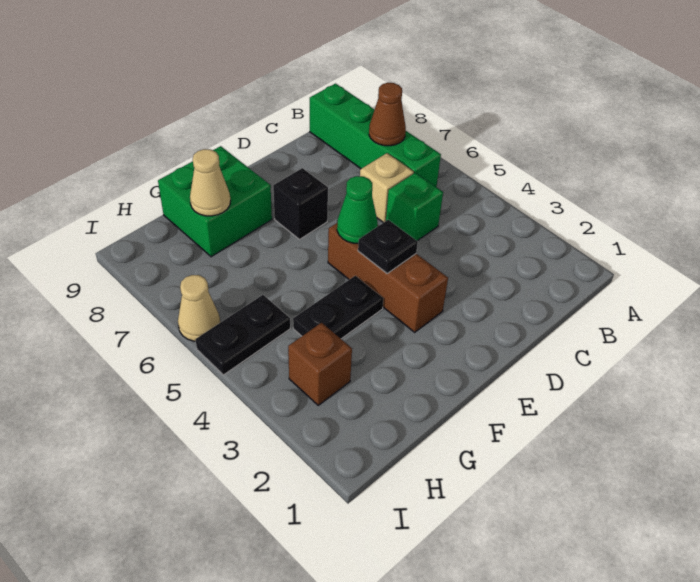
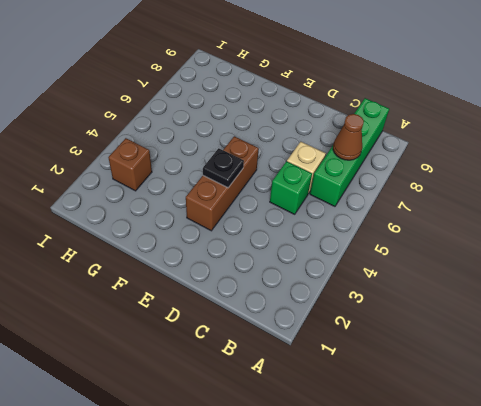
none -> black 1x1 brick [273,168,328,239]
none -> black 1x2 plate [293,276,383,339]
none -> green 2x2 brick [158,146,272,257]

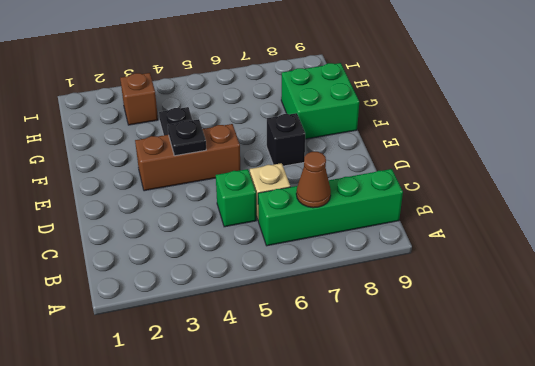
none -> black 1x2 plate [195,295,290,375]
none -> tan 1x1 cone [178,275,220,341]
none -> green 1x1 cone [337,176,378,244]

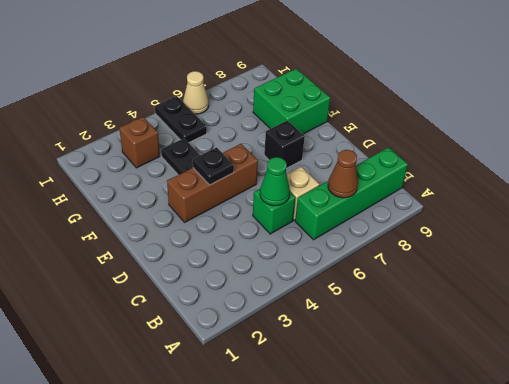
green 1x1 cone [260,157,290,206] -> green 1x1 cone moved to [337,176,378,244]
none -> tan 1x1 cone [190,149,231,216]

